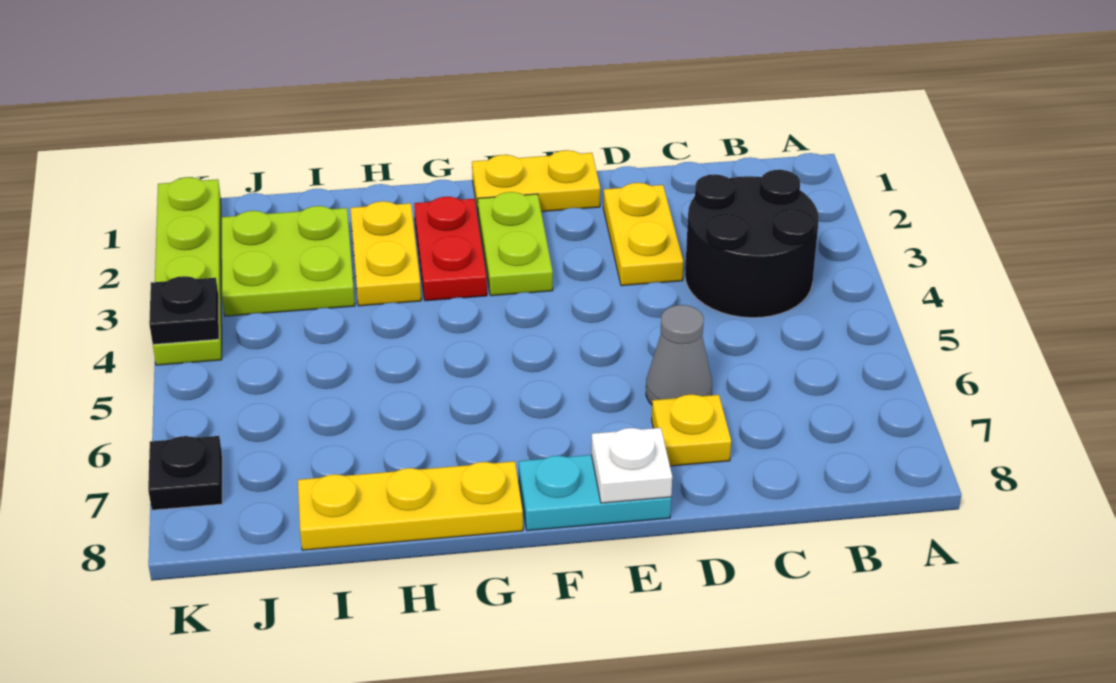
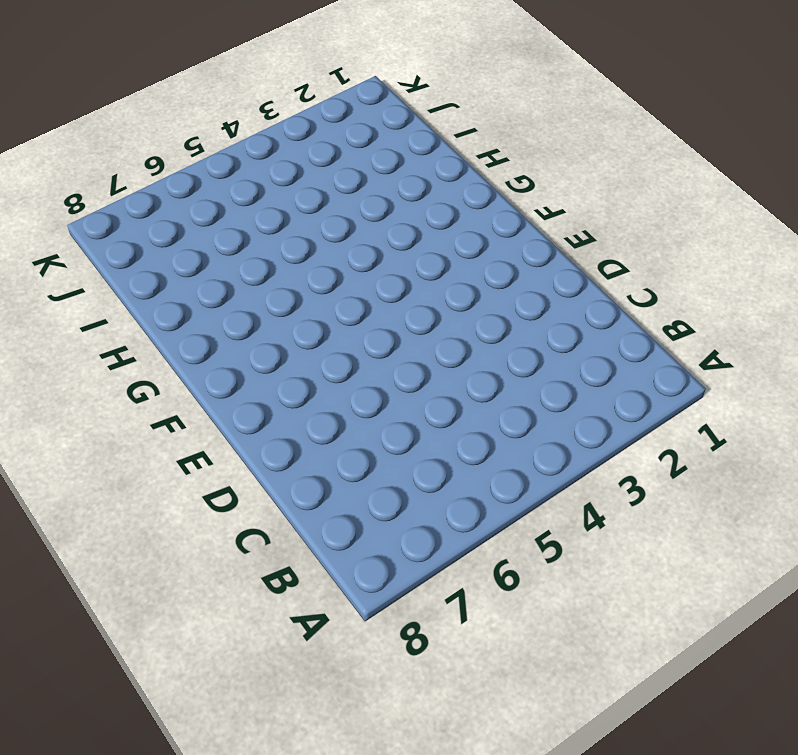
none -> black 2x2 round brick [685,170,819,318]
none -> yellow 1x2 plate [603,183,683,286]
none -> grey 1x1 cone [646,305,712,405]

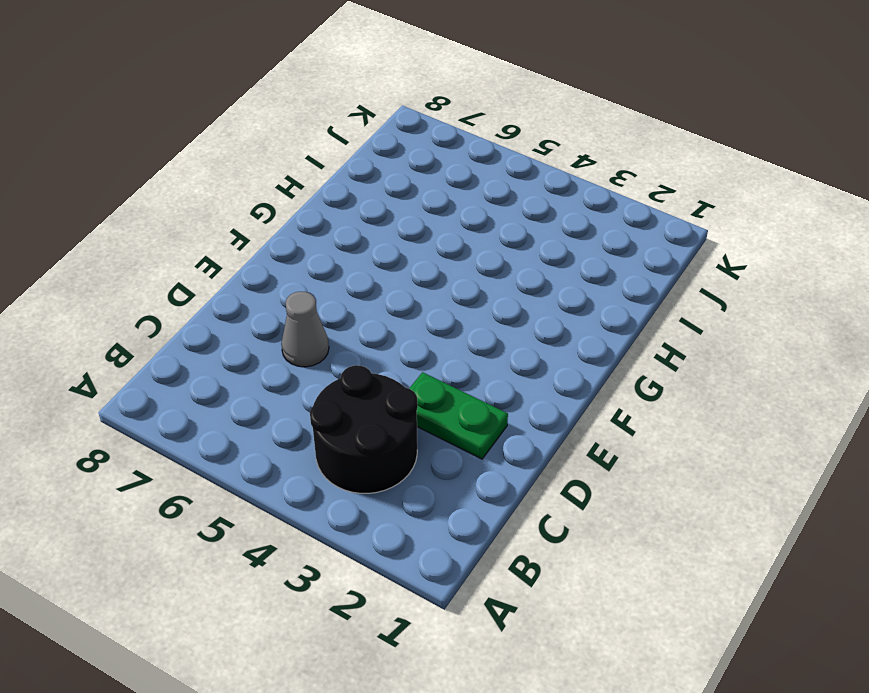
green 1x2 plate [409,372,508,459] -> yellow 1x2 plate [603,183,683,286]
none -> yellow 1x1 plate [652,394,731,466]
none -> yellow 1x2 plate [472,150,600,213]
none -> cyan 1x2 plate [519,455,671,531]

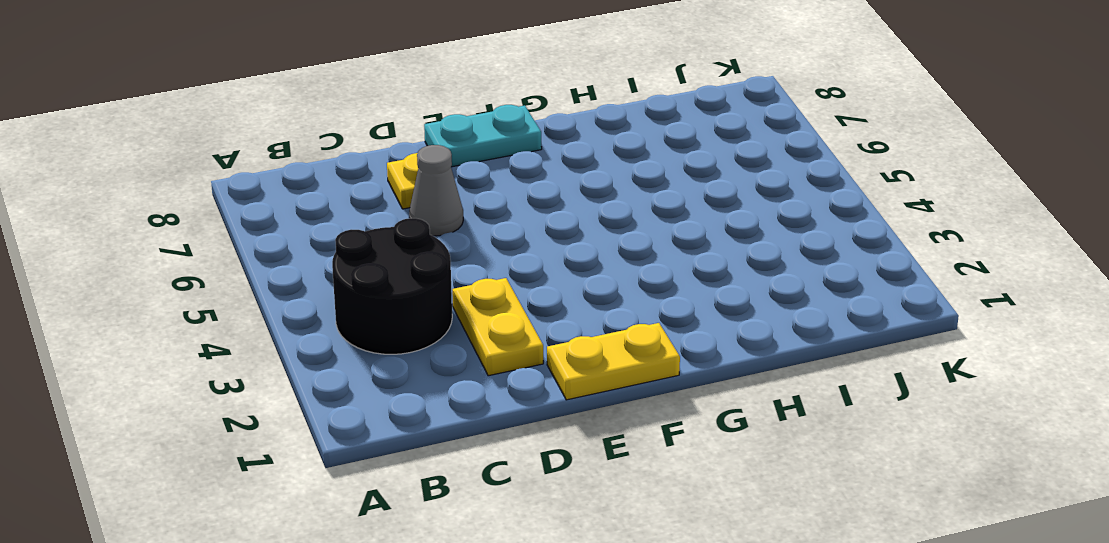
none -> lime 1x2 plate [478,192,553,296]
none -> red 1x2 plate [414,197,487,301]
none -> yellow 1x3 plate [298,461,523,550]

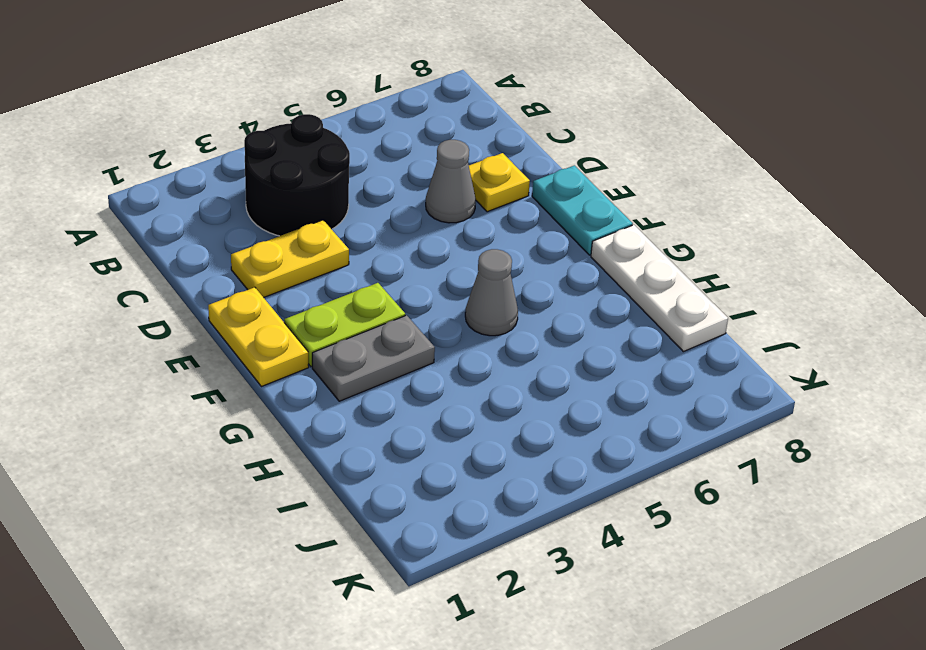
grey 1x2 plate [312,315,435,401] -> red 1x2 plate [414,197,487,301]
grey 1x1 cone [465,249,518,336] -> none
white 1x3 plate [591,225,728,352] -> yellow 1x3 plate [298,461,523,550]
none -> yellow 1x2 plate [350,201,421,306]
none -> lime 2x2 plate [222,206,355,316]
none -> lime 1x4 plate [153,177,222,365]

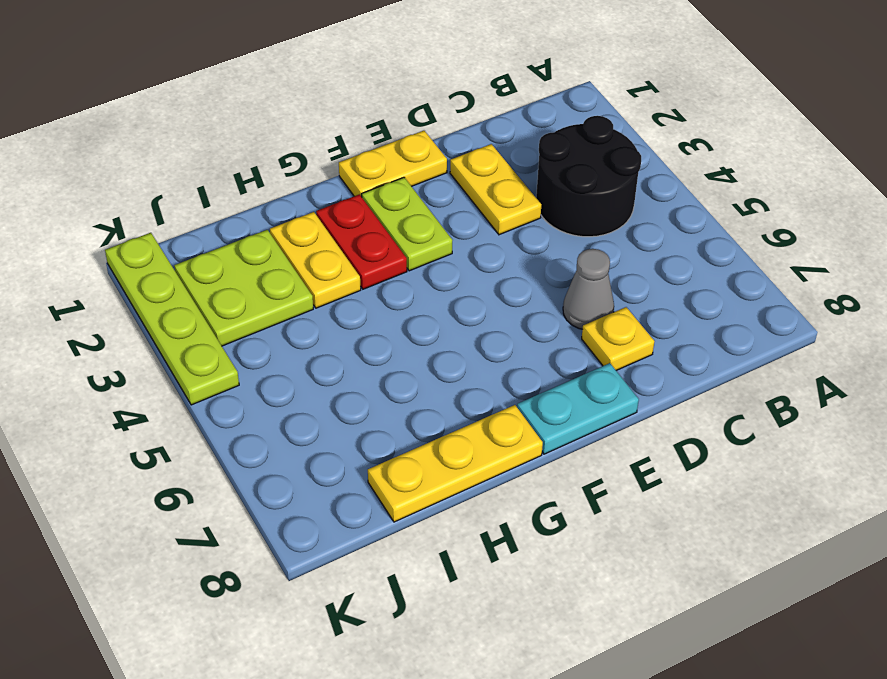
none -> black 1x1 plate [148,436,222,510]
none -> white 1x1 plate [591,428,672,503]
none -> black 1x1 plate [149,276,219,344]

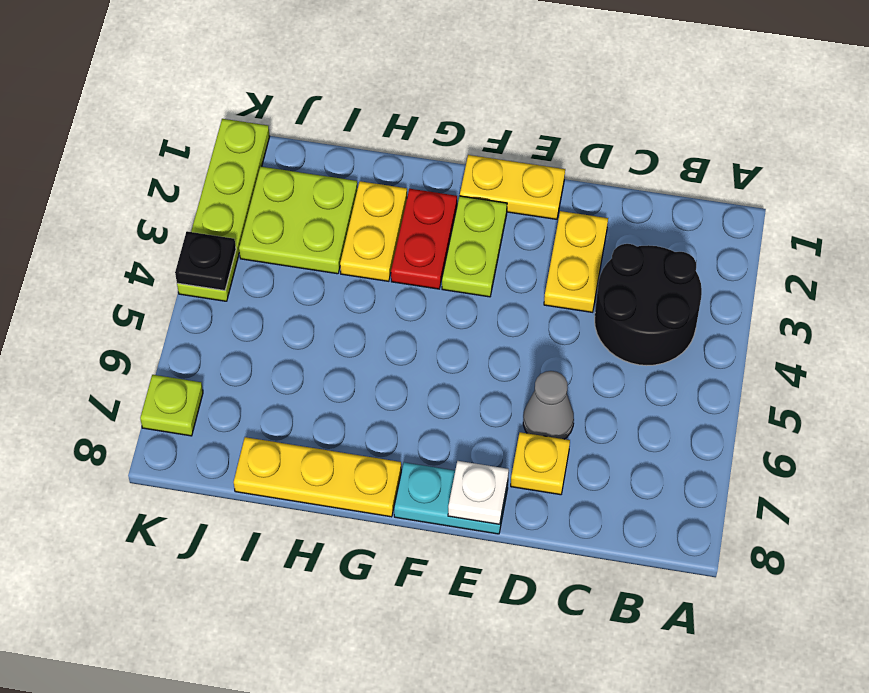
lime 1x1 plate [140,375,203,436] -> black 1x1 plate [148,436,222,510]

